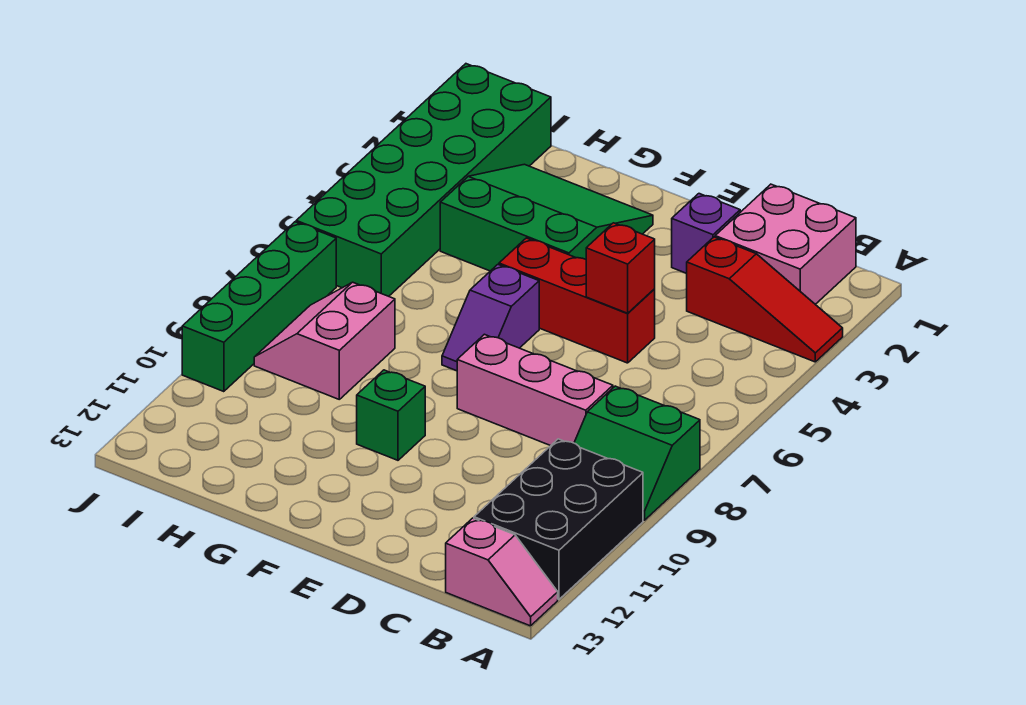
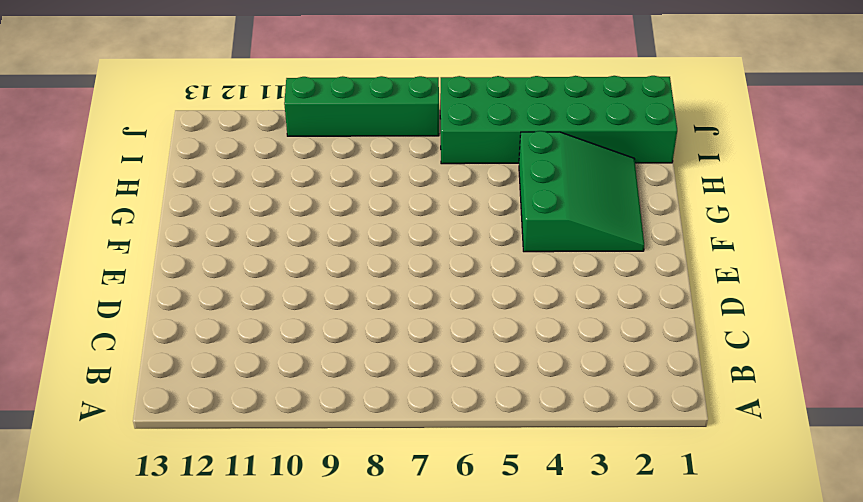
none -> red 1x3 slope [686,237,843,362]
none -> green 2x2 slope [574,386,700,520]
none -> black 2x3 brick [474,439,643,599]

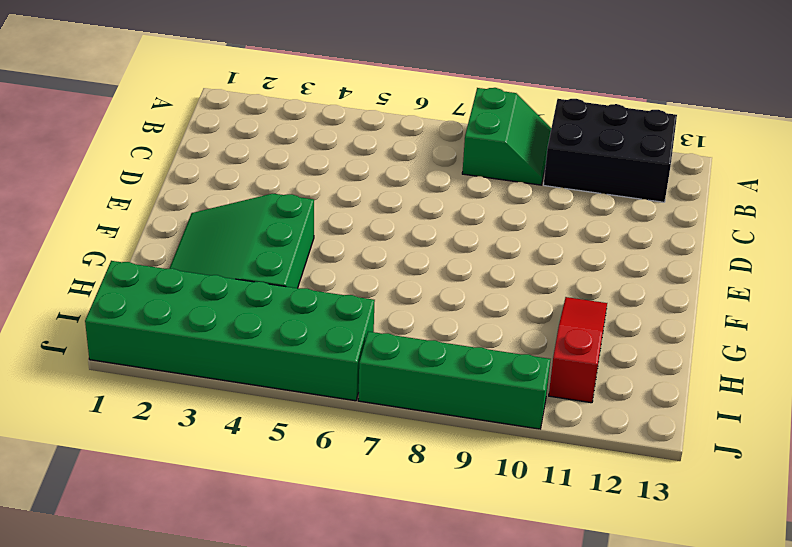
red 1x3 slope [549,297,607,403] -> red 1x3 slope moved to [686,237,843,362]
none -> pink 1x2 slope [446,518,558,626]
none -> pink 2x2 brick [715,184,856,304]
none -> pink 1x3 brick [457,334,613,446]

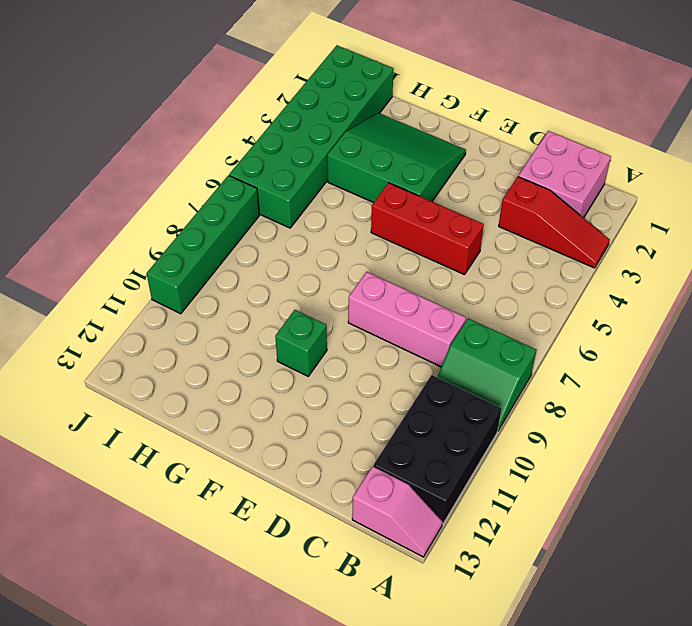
none -> purple 1x1 brick [672,194,740,273]
none -> purple 1x2 slope [442,265,539,371]
none -> pink 2x2 slope [254,282,395,399]

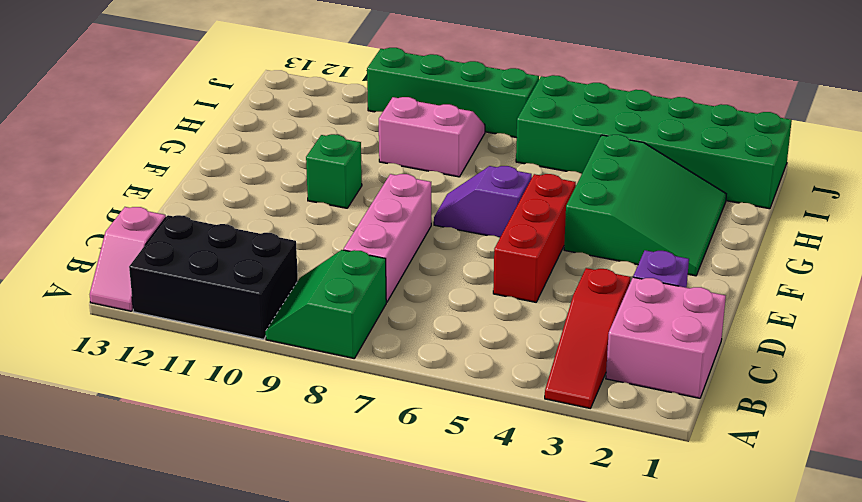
none -> red 1x1 brick [586,223,655,313]

